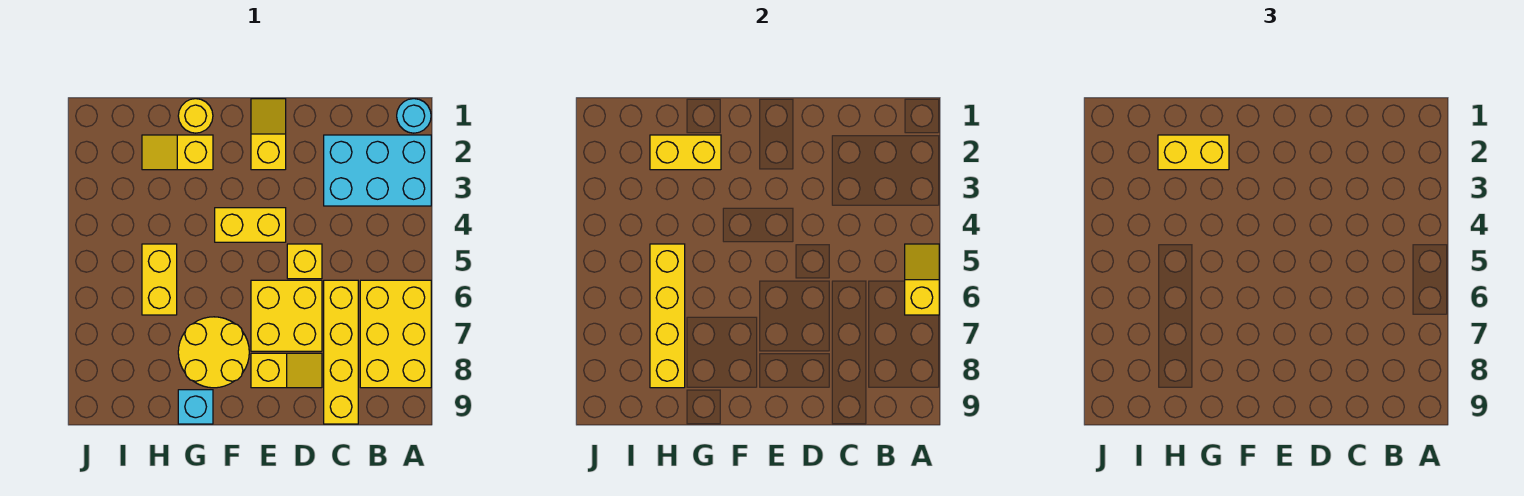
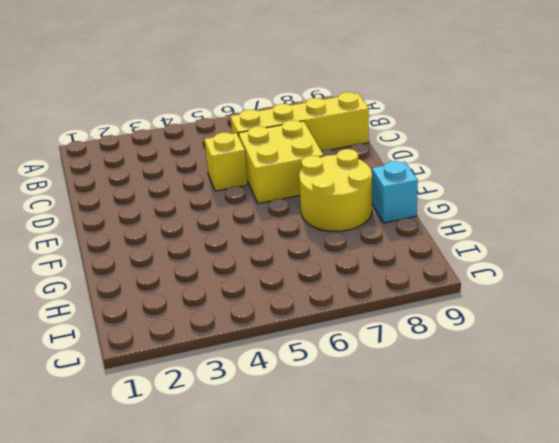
none -> cyan 1x1 round brick [397,99,431,133]
none -> cyan 2x3 brick [324,135,431,206]
none -> yellow 2x3 brick [360,280,431,388]

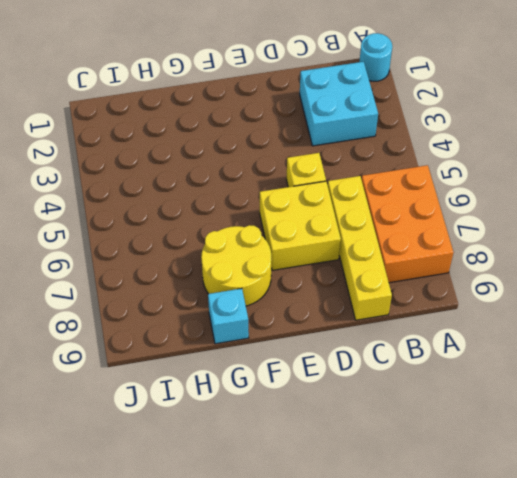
orange 2x3 brick [362,165,453,283] -> yellow 2x3 brick [360,280,431,388]
cyan 2x2 brick [300,62,378,146] -> cyan 2x3 brick [324,135,431,206]
none -> yellow 1x2 slope [251,353,322,388]
none -> yellow 1x2 slope [251,99,286,170]
none -> yellow 1x2 brick [215,208,286,242]

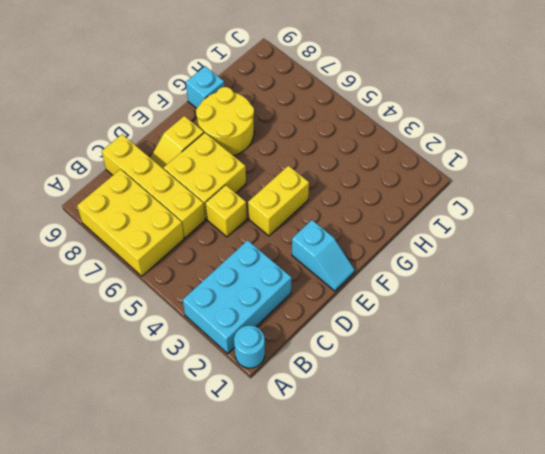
cyan 1x2 slope [292,220,355,291] -> yellow 1x2 slope [251,99,286,170]
none -> yellow 1x1 round brick [178,99,213,133]
none -> yellow 1x2 slope [142,135,213,170]
none -> yellow 1x2 brick [142,244,177,315]

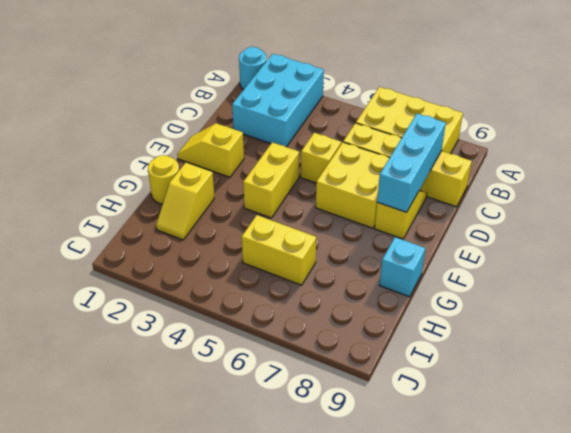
cyan 1x3 brick [377,114,446,212] -> none
none -> yellow 2x2 round brick [178,317,249,388]
none -> yellow 1x2 slope [905,244,939,315]
none -> yellow 1x2 brick [650,135,721,170]

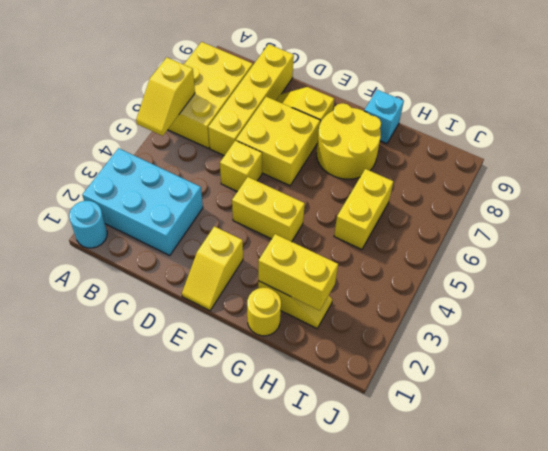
none -> yellow 1x4 brick [650,244,685,388]
none -> yellow 1x2 brick [1158,135,1229,170]

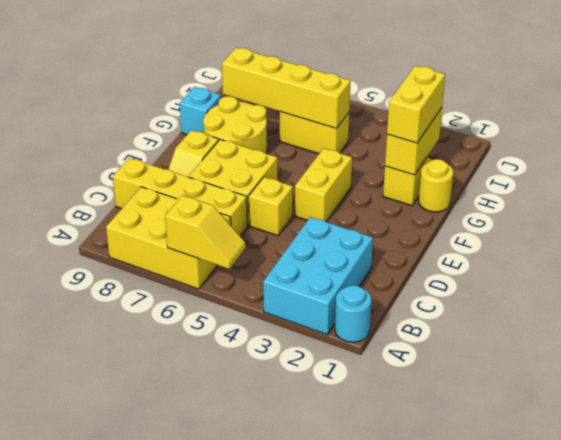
none -> yellow 1x2 slope [251,99,286,170]

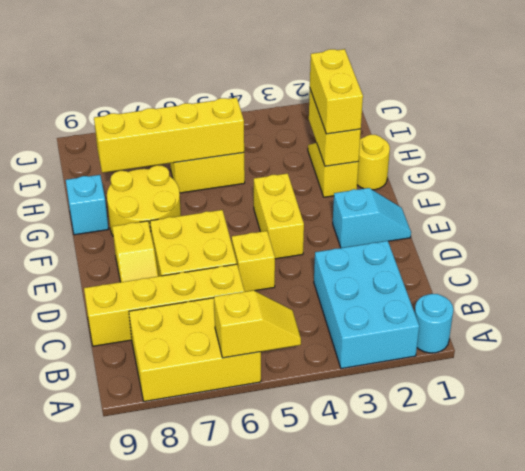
cyan 1x2 slope [333,188,411,248] -> yellow 1x2 slope [251,99,286,170]

